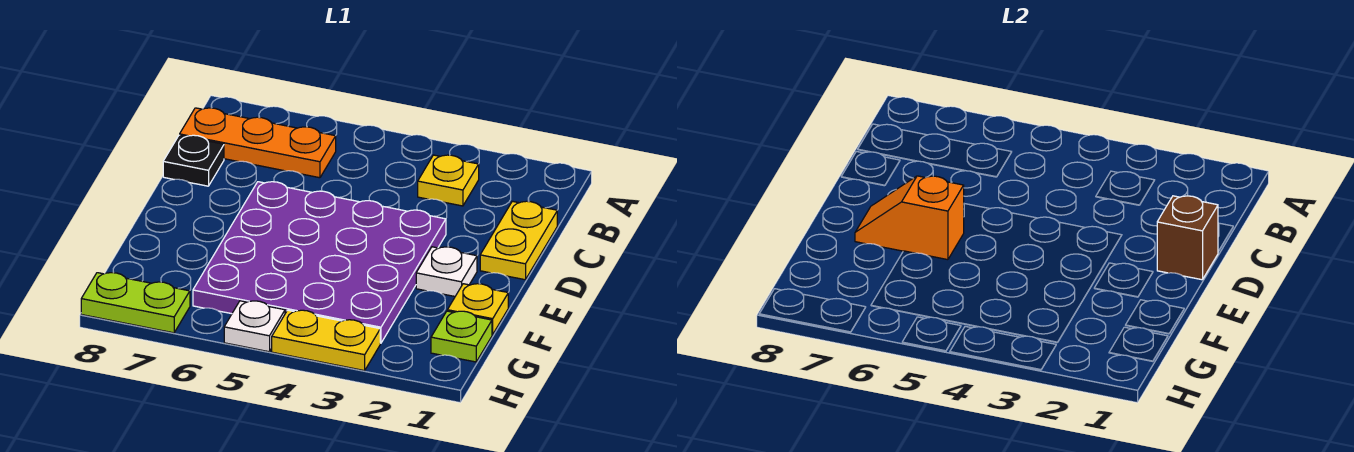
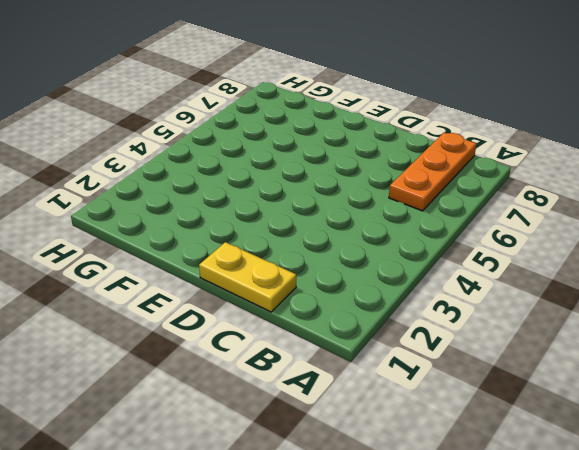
none -> yellow 1x1 plate [418,155,479,206]
none -> black 1x1 plate [163,135,224,186]
none -> purple 4x4 plate [193,182,446,343]

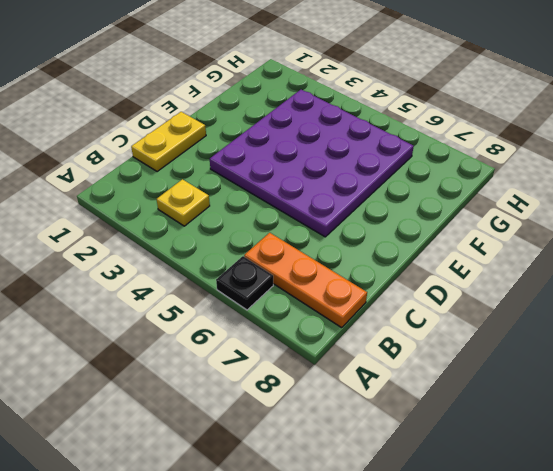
black 1x1 plate [216,256,273,310] -> black 1x1 plate moved to [163,135,224,186]
none -> white 1x1 plate [416,247,477,296]
none -> yellow 1x1 plate [447,284,508,335]
none -> lime 1x1 plate [431,311,492,362]

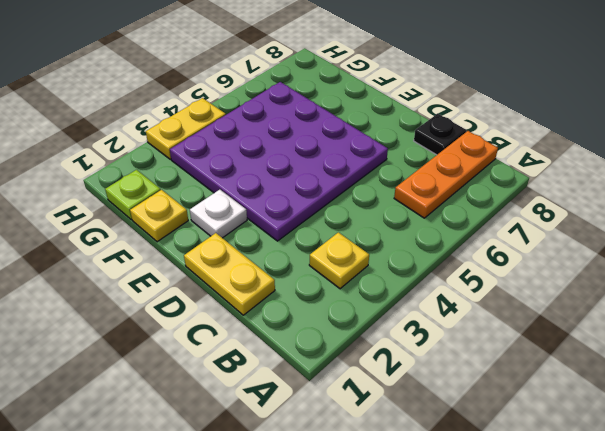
none -> white 1x1 plate [224,301,285,352]
none -> lime 1x2 plate [81,273,190,333]
none -> brown 1x1 brick [1157,196,1218,280]

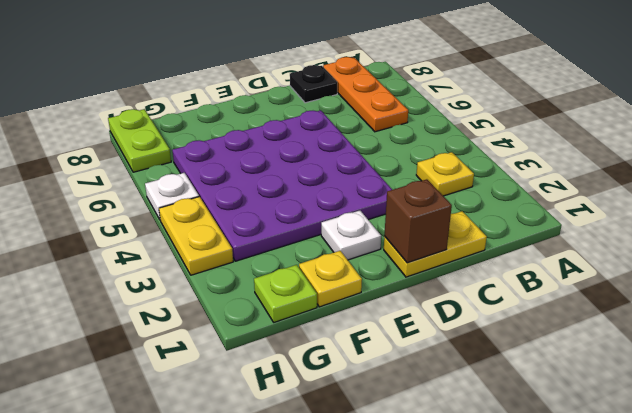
none -> orange 1x2 slope [855,176,964,260]

